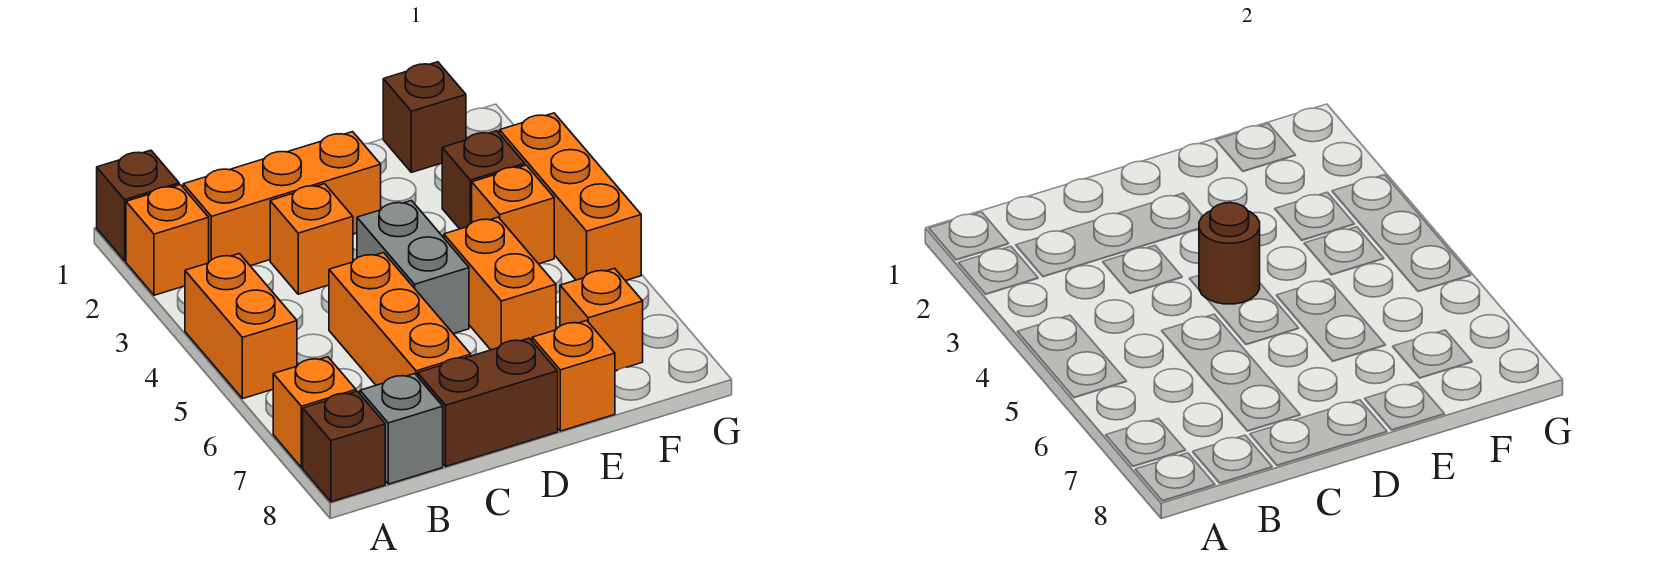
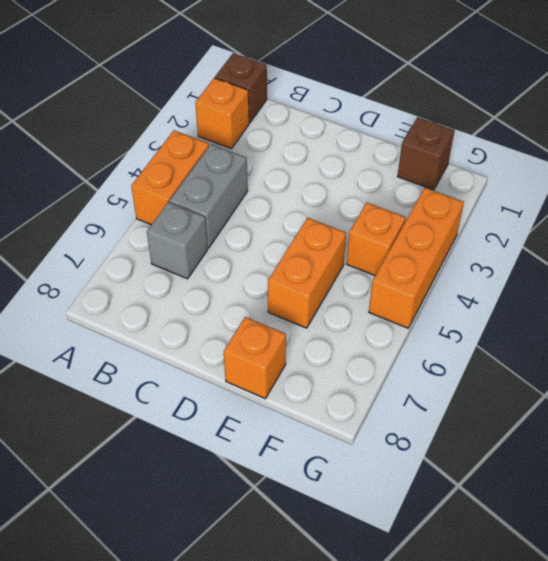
grey 1x2 brick [169,144,248,248] -> grey 1x2 brick moved to [357,201,469,334]
grey 1x1 brick [147,202,208,279] -> grey 1x1 brick moved to [360,374,443,484]
none -> orange 1x1 brick [273,357,356,467]
none -> brown 1x1 brick [303,391,385,502]
none -> orange 1x3 brick [183,132,381,266]

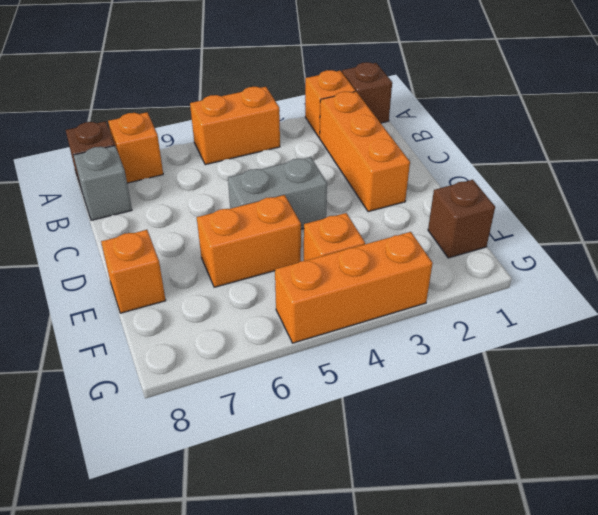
none -> orange 1x1 brick [270,184,353,294]
none -> orange 1x3 brick [329,253,471,385]
none -> brown 1x2 brick [418,338,558,466]

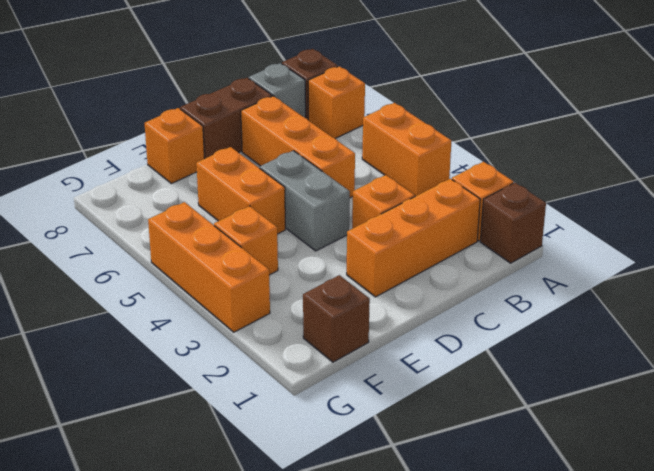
none -> brown 1x1 brick [442,131,525,229]
none -> orange 1x1 brick [560,268,643,371]
none -> brown 1x1 round brick [1199,203,1260,304]

